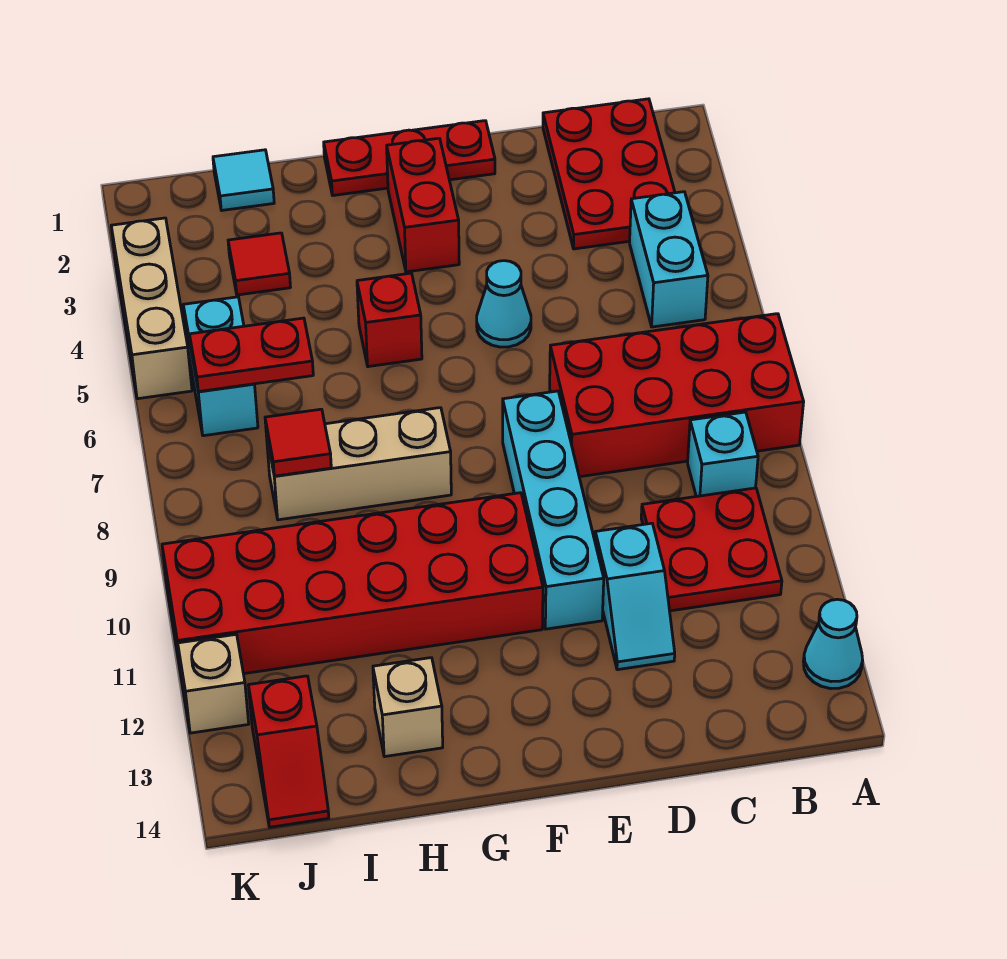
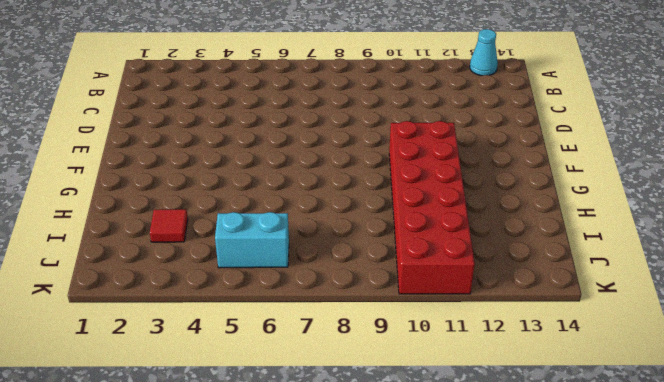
none -> red 2x4 brick [550,314,804,477]
none -> red 2x3 plate [543,99,675,249]
none -> cyan 1x2 brick [630,192,708,327]

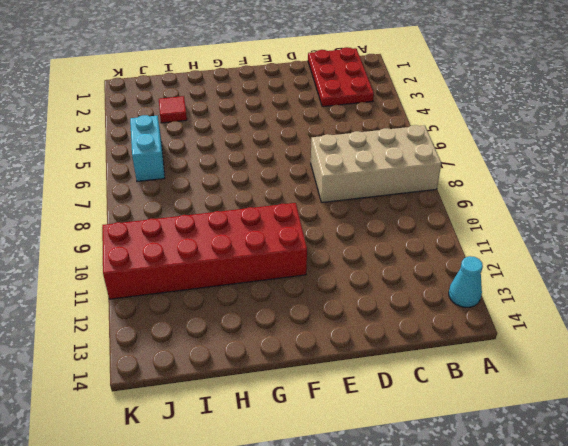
tan 2x4 brick [311,125,441,203] -> red 2x4 brick [550,314,804,477]
none -> cyan 1x2 brick [630,192,708,327]
none -> cyan 1x1 brick [688,412,758,497]
none -> red 2x2 plate [641,488,782,611]

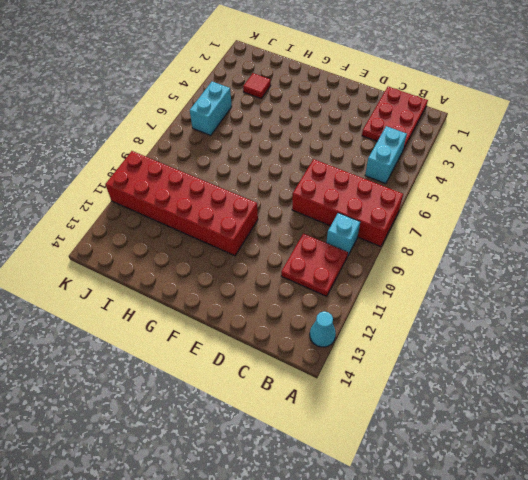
none -> cyan 1x2 slope [595,523,675,670]
none -> red 1x3 plate [324,121,495,195]
none -> cyan 1x1 cone [477,261,531,347]

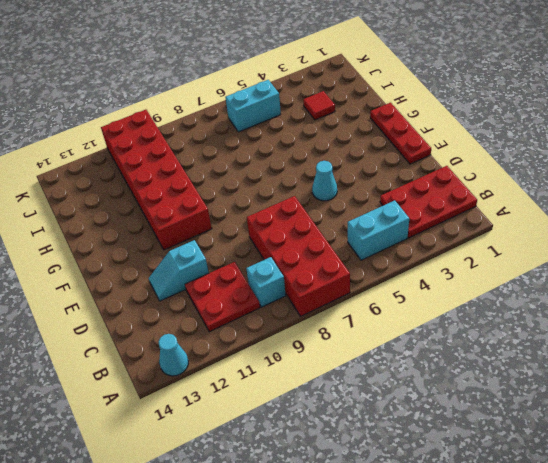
none -> cyan 1x4 brick [503,391,604,629]
none -> red 1x2 brick [387,138,459,272]
none -> red 1x1 brick [357,273,422,367]

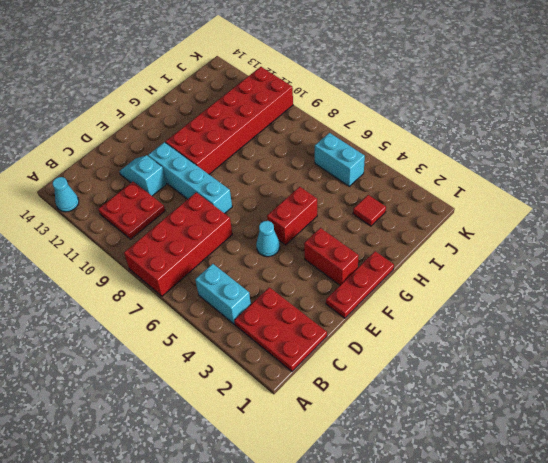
red 1x2 brick [267,187,317,245] -> red 1x1 brick [357,273,422,367]
none -> cyan 1x1 brick [688,412,758,497]
none -> tan 1x3 brick [266,408,451,520]
none -> tan 1x1 brick [373,658,443,757]

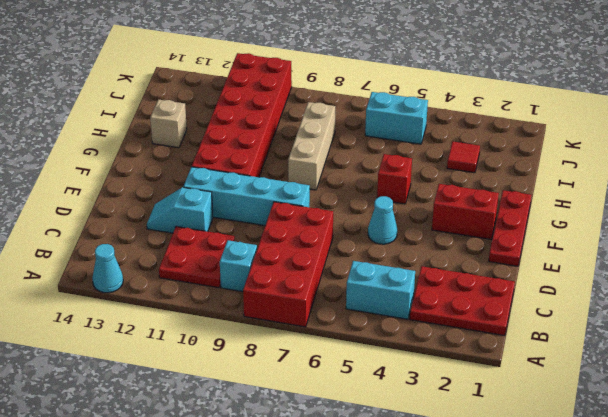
none -> cyan 1x1 tile [213,150,274,210]
none -> red 1x2 slope [248,676,329,827]
none -> tan 1x3 brick [111,218,192,399]

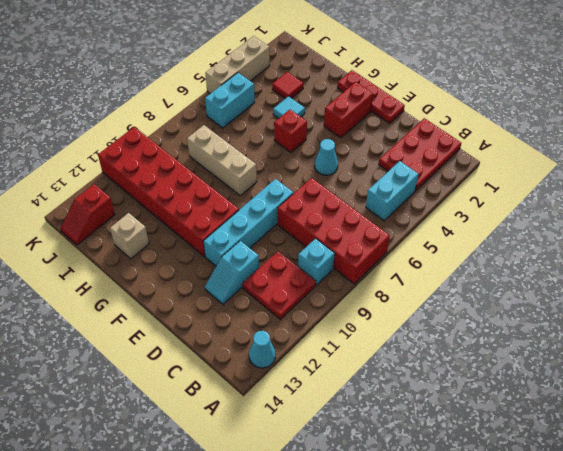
cyan 1x1 tile [273,96,305,118] -> cyan 1x1 tile moved to [213,150,274,210]
none -> tan 1x1 brick [178,635,249,733]
none -> red 1x2 plate [190,318,313,392]
none -> red 1x1 tile [265,409,331,476]

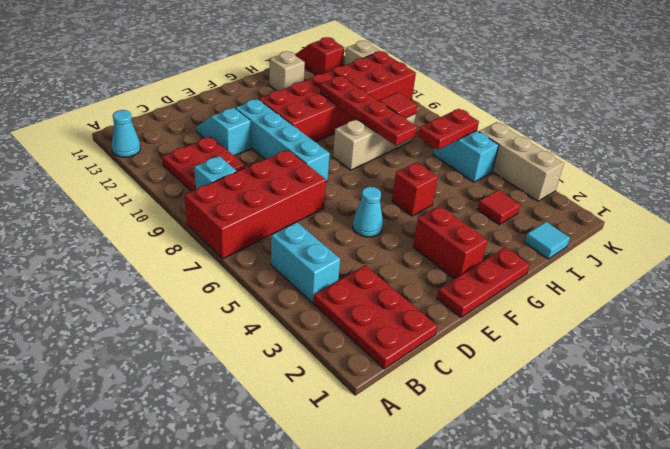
red 1x4 plate [320,76,417,146] -> none

